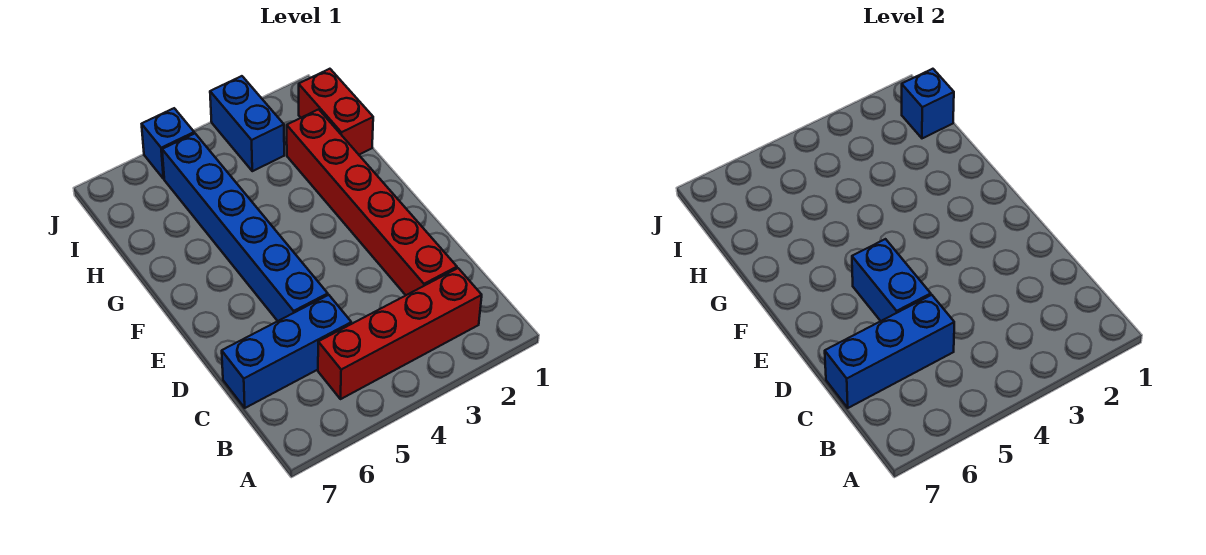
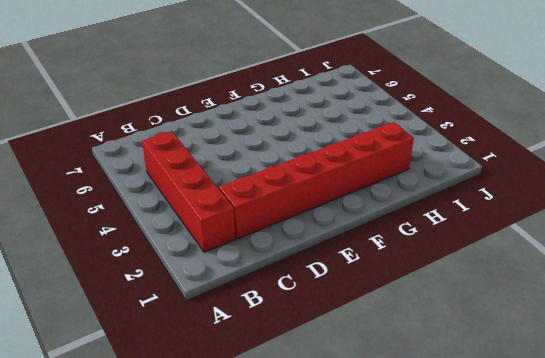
none -> blue 1x3 brick [222,295,351,408]
none -> blue 1x6 brick [162,133,328,321]

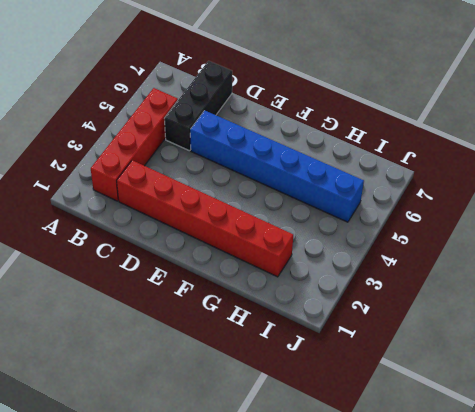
black 1x3 brick [164,61,232,151] -> blue 1x3 brick [222,295,351,408]
none -> red 1x2 brick [299,69,373,155]
none -> blue 1x2 brick [210,76,284,171]

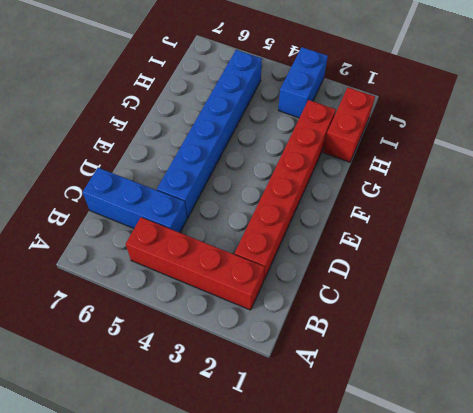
none -> blue 1x1 brick [142,108,194,179]
none -> blue 1x3 brick [825,295,954,408]

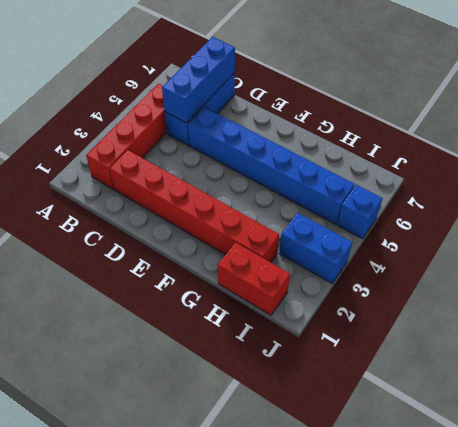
none -> blue 1x2 brick [852,239,931,321]
none -> blue 1x1 brick [902,69,954,138]

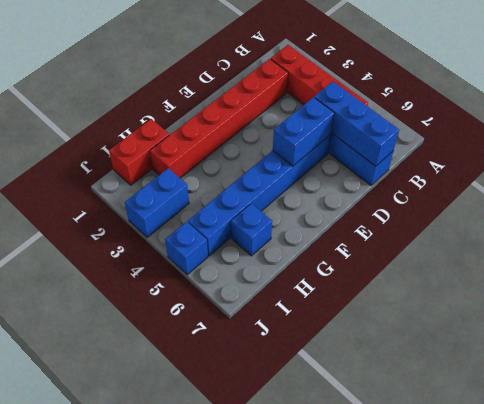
blue 1x1 brick [231,204,272,256] -> blue 1x1 brick moved to [902,69,954,138]

